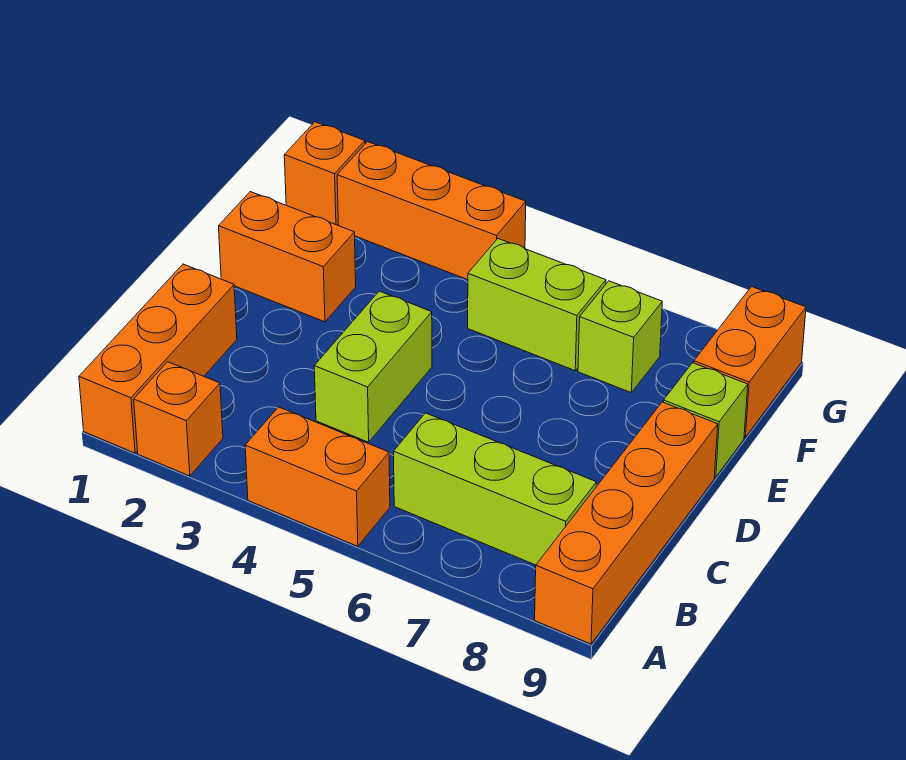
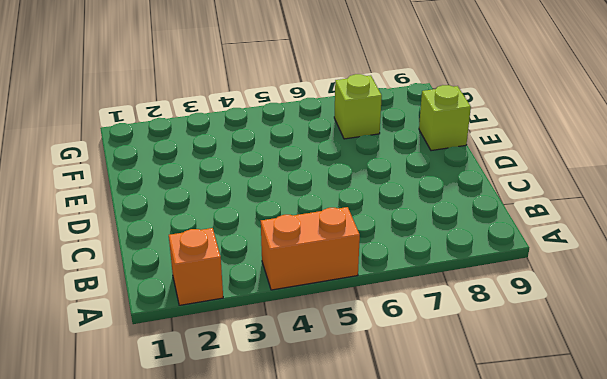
none -> orange 1x3 brick [79,264,237,453]
none -> orange 1x4 brick [535,402,718,644]
none -> lime 1x3 brick [394,413,597,565]

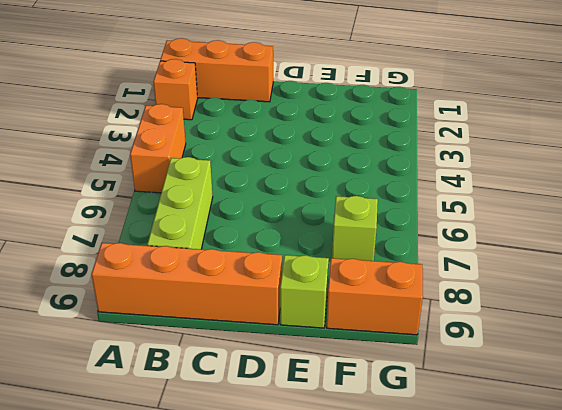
none -> lime 1x2 brick [314,291,432,442]
none -> orange 1x2 brick [219,192,356,322]
none -> lime 1x2 brick [468,239,606,371]

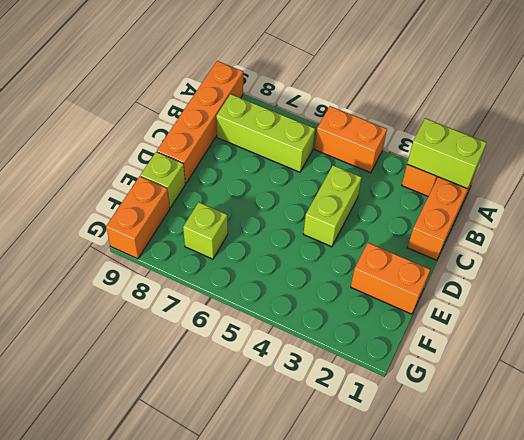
lime 1x2 brick [407,118,486,189] -> lime 1x2 brick moved to [468,239,606,371]
none -> orange 1x1 brick [284,122,365,226]
none -> orange 1x3 brick [337,142,526,280]

